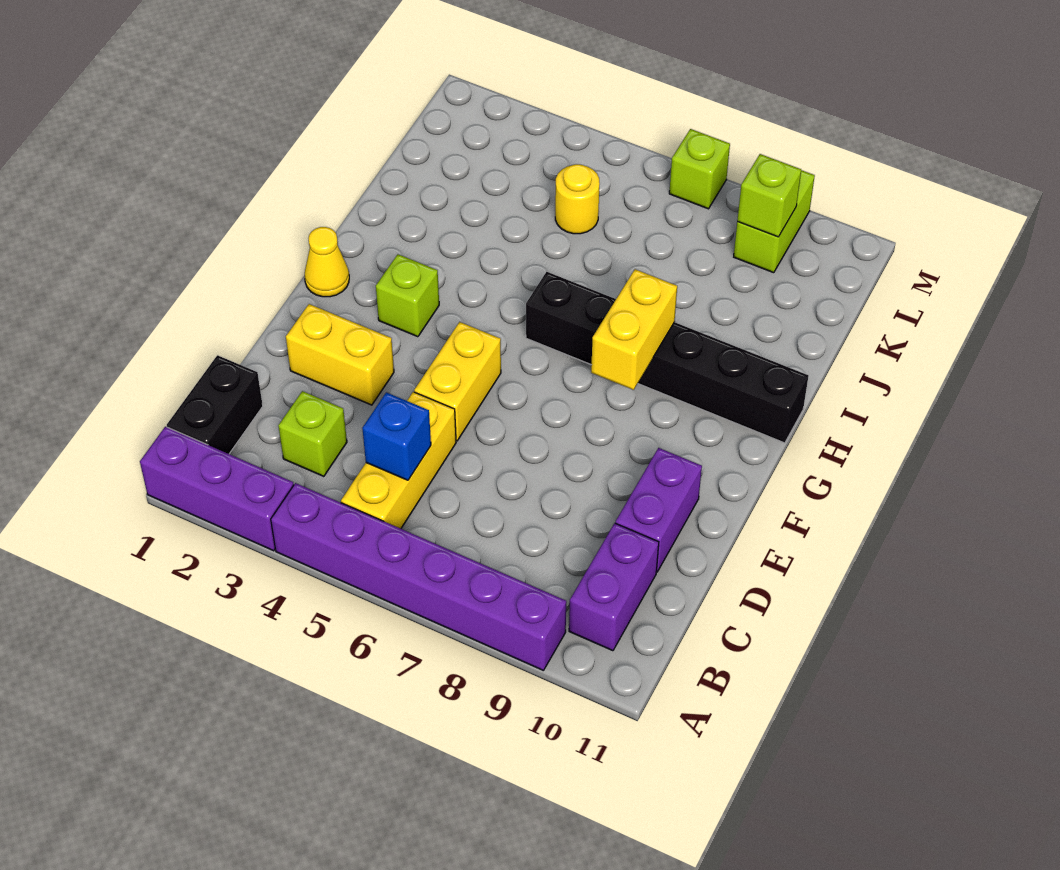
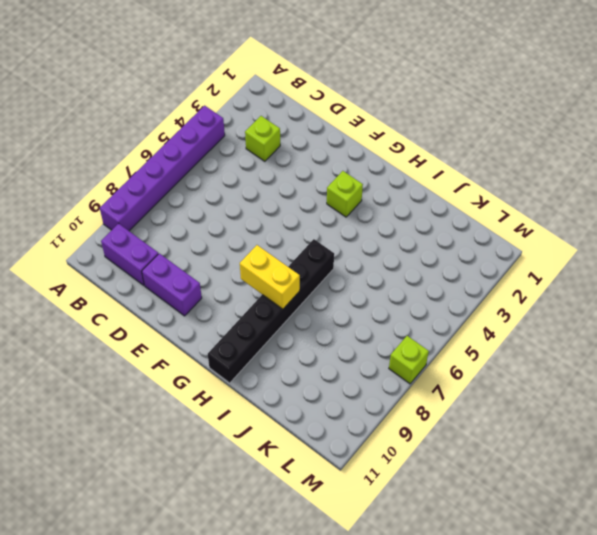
none -> purple 1x3 brick [140,427,294,551]
none -> black 1x2 brick [167,355,263,454]
none -> yellow 1x3 brick [341,392,456,529]

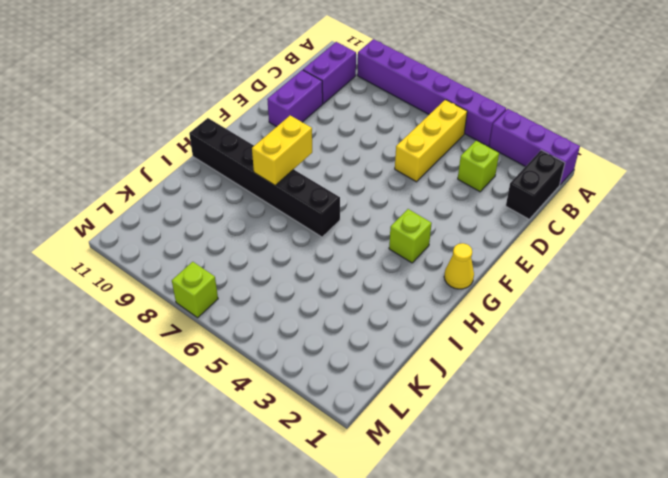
none -> yellow 1x2 brick [286,304,394,405]
none -> yellow 1x2 brick [414,322,501,441]
none -> yellow 1x1 round brick [555,164,600,234]

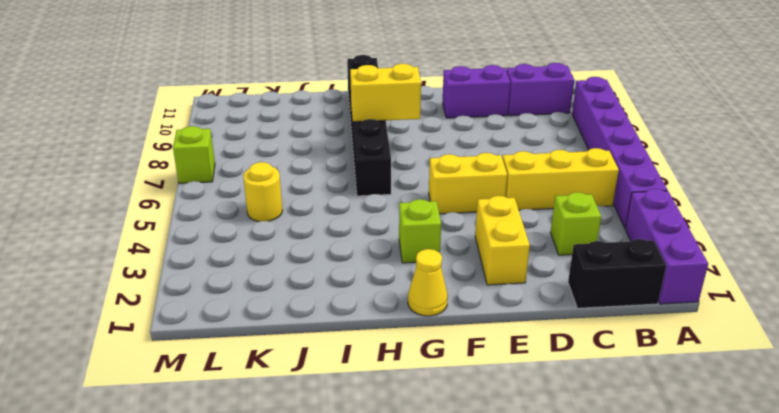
none -> lime 1x2 brick [734,170,815,273]
none -> blue 1x1 brick [362,392,431,480]
none -> lime 1x1 brick [737,154,801,237]

